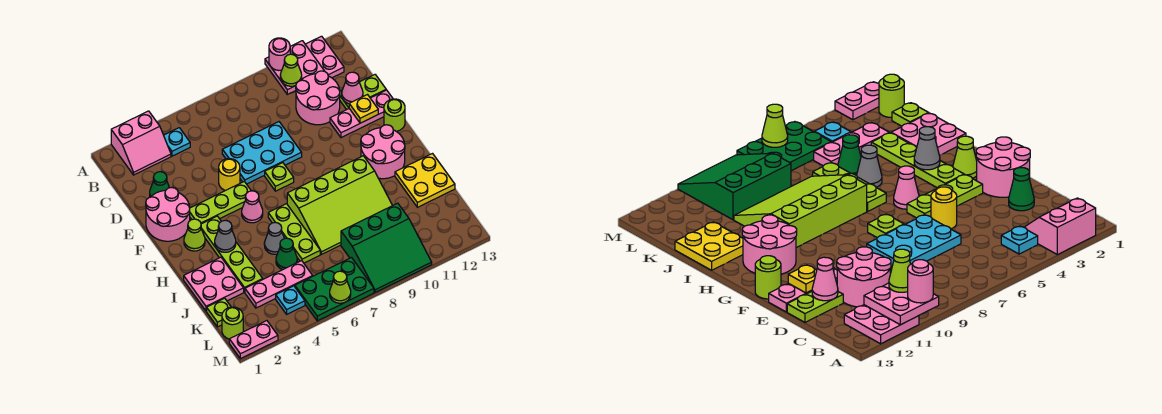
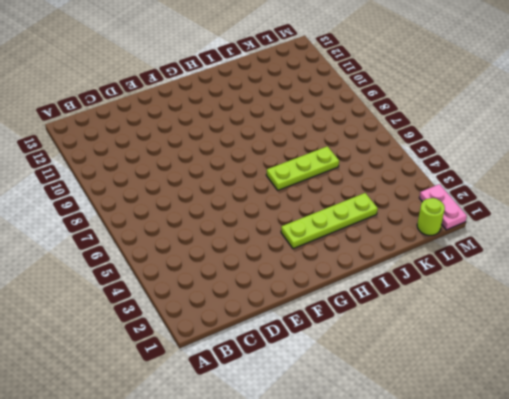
none -> pink 2x2 slope [111,111,171,175]
none -> pink 2x2 plate [305,36,344,78]
none -> cyan 1x1 plate [164,128,190,156]
none -> pink 2x2 round brick [296,71,340,125]

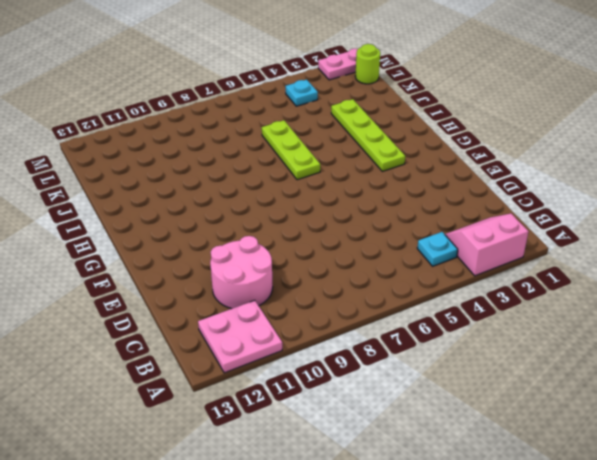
none -> green 1x1 cone [150,172,169,197]
none -> cyan 2x3 plate [222,122,302,184]
none -> lime 1x2 plate [340,75,386,110]
none -> pink 2x2 round brick [146,187,190,241]

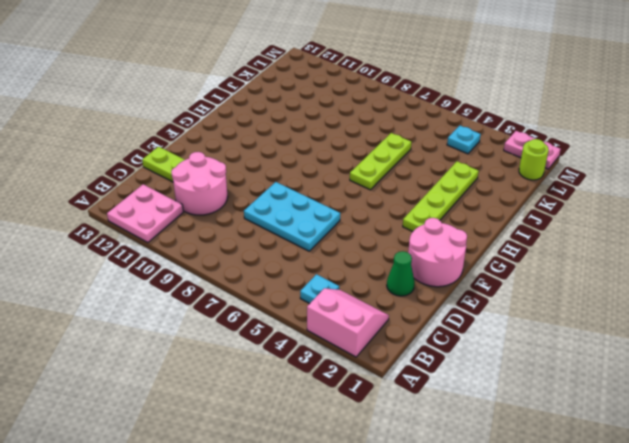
none -> yellow 1x1 round brick [219,159,240,191]
none -> pink 1x3 plate [330,90,393,138]
none -> lime 1x3 plate [190,181,251,224]
none -> lime 1x1 plate [265,163,294,191]

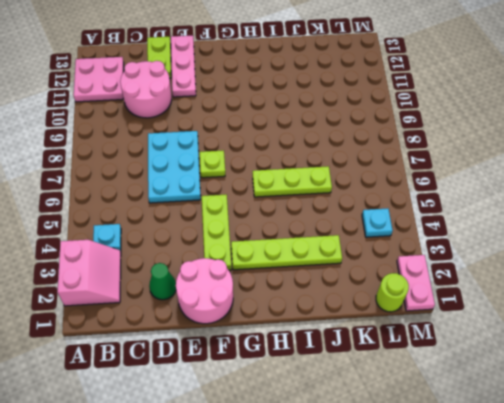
none -> yellow 1x1 round brick [219,159,240,191]
none -> lime 1x1 round brick [384,99,405,131]
none -> lime 1x1 cone [184,219,205,251]
none -> pink 1x1 cone [242,191,263,223]

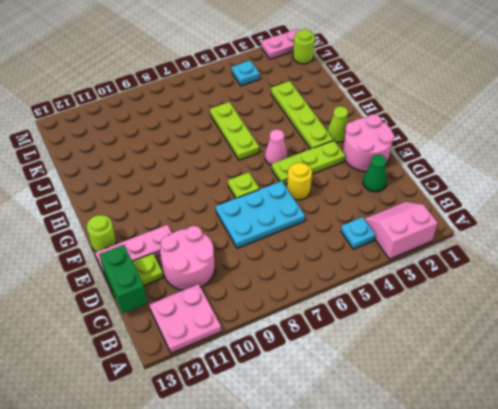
green 1x2 brick [99,245,147,313] -> none
none -> pink 2x2 round brick [361,125,405,179]
none -> lime 3x4 slope [287,156,393,254]
none -> pink 2x2 plate [184,257,244,311]
none -> grey 1x1 cone [264,222,284,254]

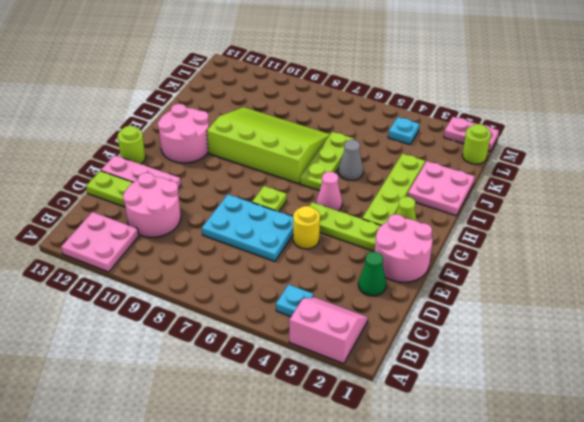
none -> yellow 2x2 plate [395,154,455,207]
none -> green 1x1 cone [276,238,297,270]
none -> lime 1x1 plate [207,298,231,327]
none -> pink 1x3 plate [245,261,313,308]

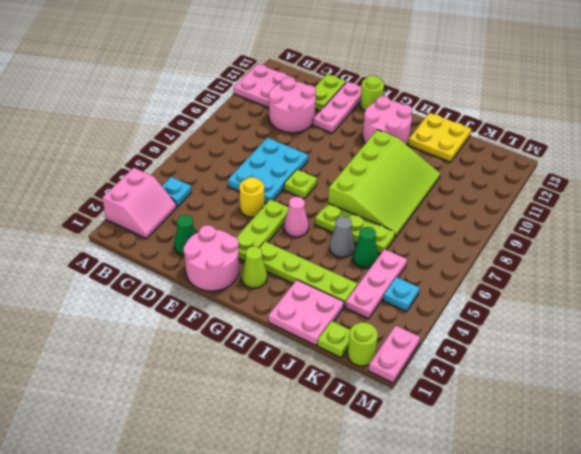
none -> green 3x3 slope [341,203,432,292]
none -> green 2x3 plate [295,258,374,321]
none -> pink 2x2 plate [265,41,324,94]
none -> pink 1x1 cone [342,72,363,104]

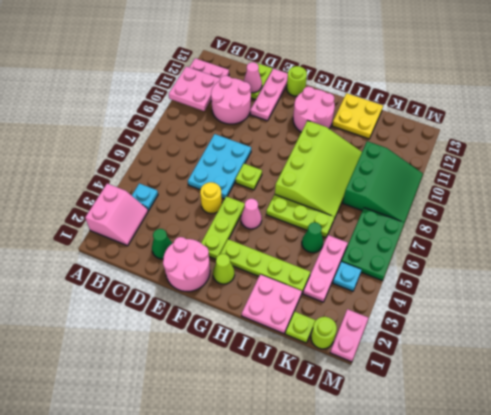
none -> grey 1x1 cone [264,222,284,254]
none -> yellow 1x1 plate [349,95,378,123]
none -> grey 1x1 cone [215,220,236,252]
none -> lime 1x1 cone [330,271,351,303]

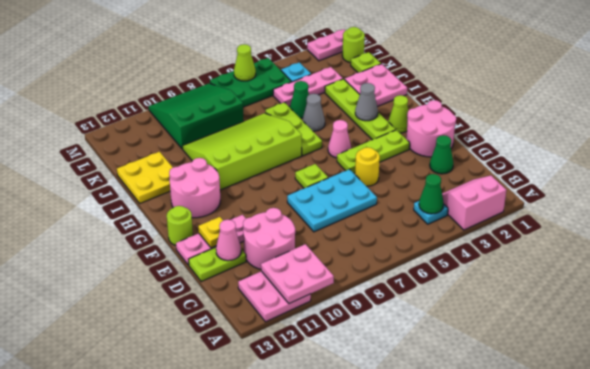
green 1x1 cone [419,174,444,214] -> none
none -> pink 1x1 round brick [269,38,290,71]
none -> lime 1x1 cone [280,54,302,86]

